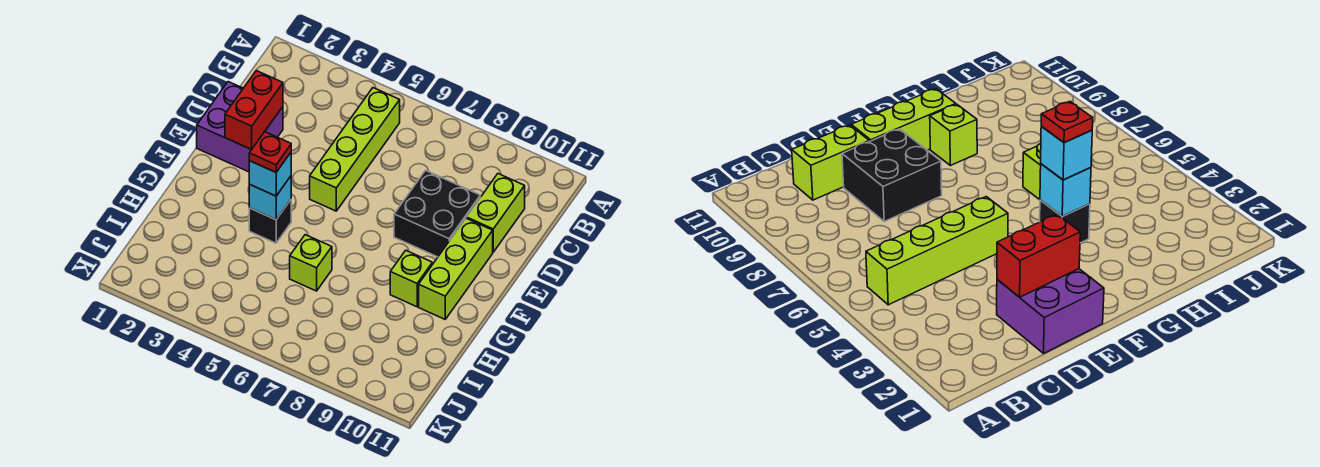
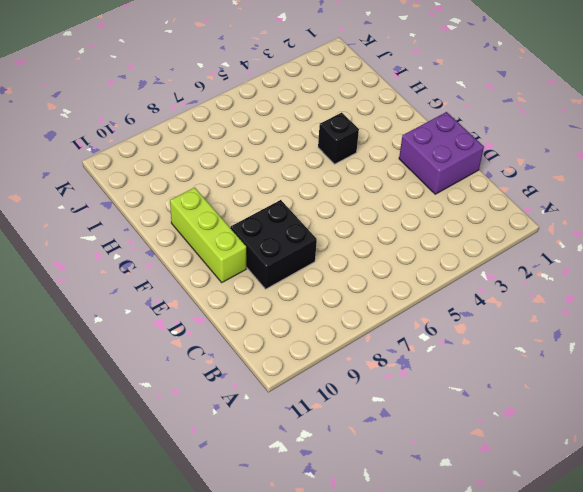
none -> lime 1x4 brick [310,88,400,211]
none -> lime 1x2 brick [467,174,525,252]
none -> lime 1x1 brick [390,250,432,307]

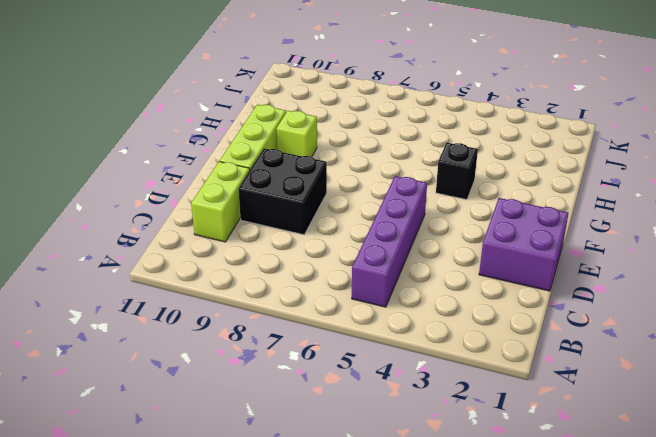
purple 1x4 brick [352,176,427,307] -> lime 1x4 brick [310,88,400,211]
none -> lime 1x1 brick [290,235,332,291]
none -> red 1x2 brick [225,71,283,150]
none -> cyan 1x1 brick [249,176,291,220]

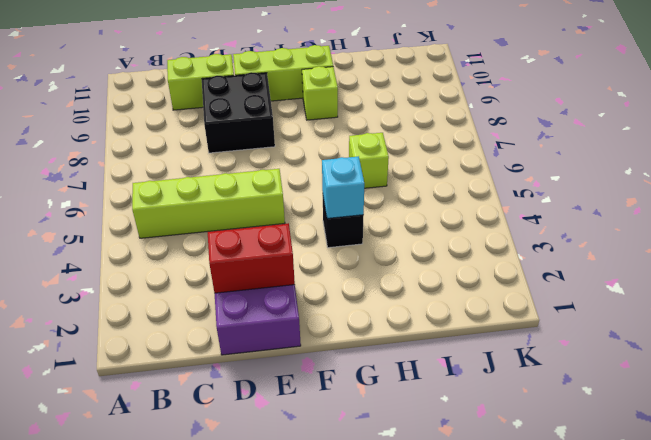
none -> cyan 1x1 brick [249,153,291,196]
none -> red 1x1 plate [249,132,291,172]

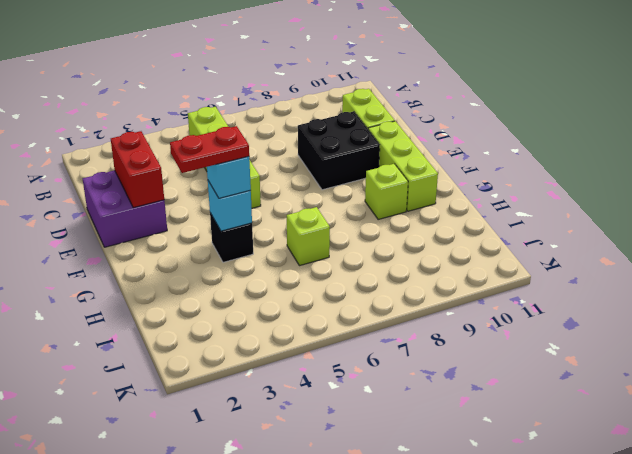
red 1x2 plate [170,126,249,173] -> red 1x1 plate [249,132,291,172]

